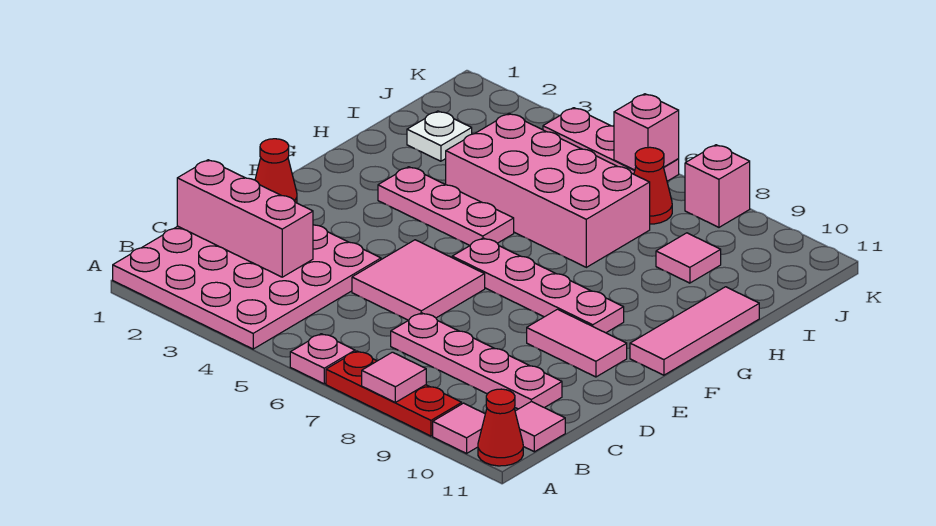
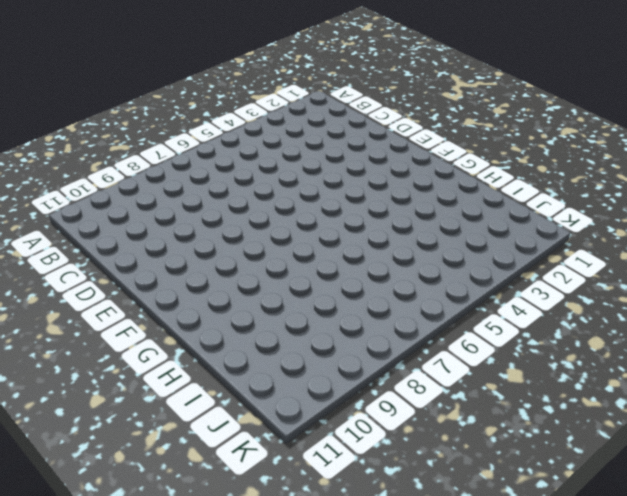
none -> pink 4x4 plate [113,225,381,349]
none -> pink 1x1 plate [290,334,355,384]
none -> red 1x3 plate [326,351,462,436]

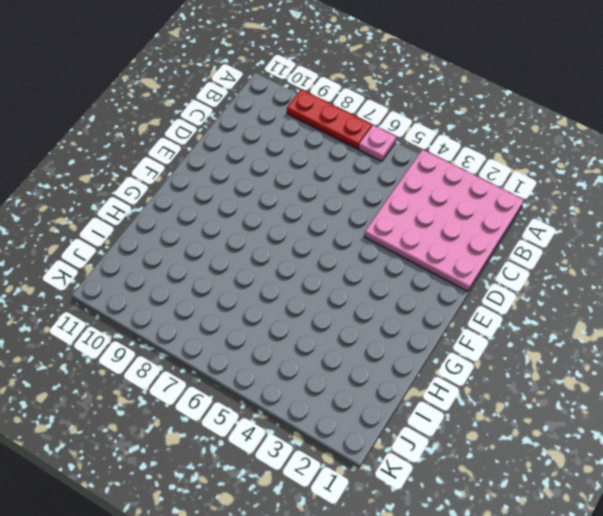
none -> pink 1x1 tile [433,403,485,453]
none -> red 1x1 cone [478,389,523,466]
none -> pink 1x1 tile [515,401,565,452]

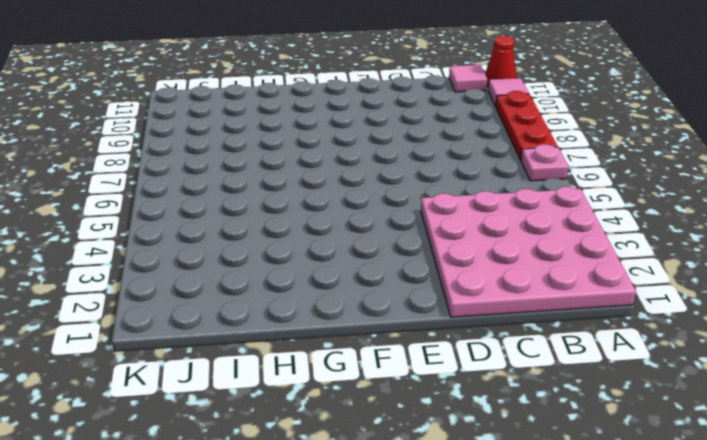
none -> pink 1x4 plate [391,313,562,409]
none -> pink 2x2 tile [352,240,485,320]
none -> red 1x1 cone [255,139,297,203]

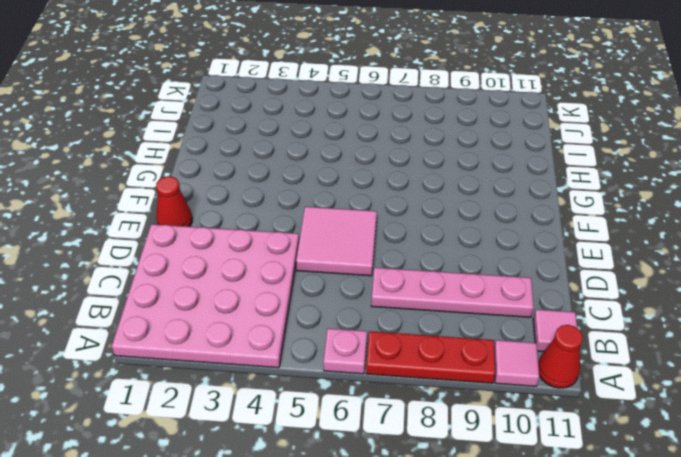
none -> pink 1x2 tile [527,309,627,377]
none -> pink 1x4 plate [452,238,624,333]
none -> pink 1x3 tile [630,287,759,375]

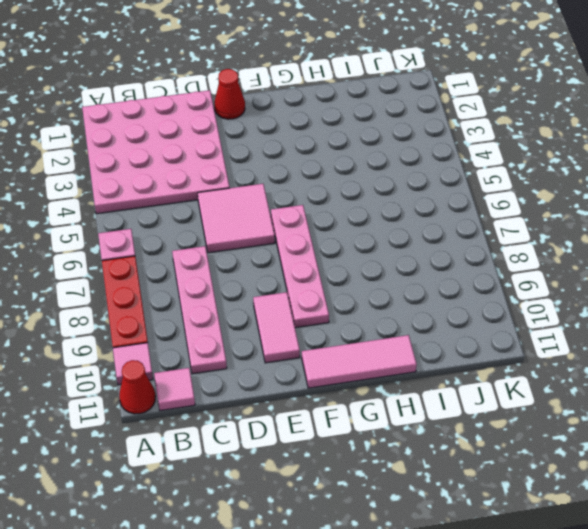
none -> pink 1x3 plate [378,167,514,245]
none -> pink 2x4 brick [446,113,650,267]
none -> white 1x1 plate [407,111,472,161]

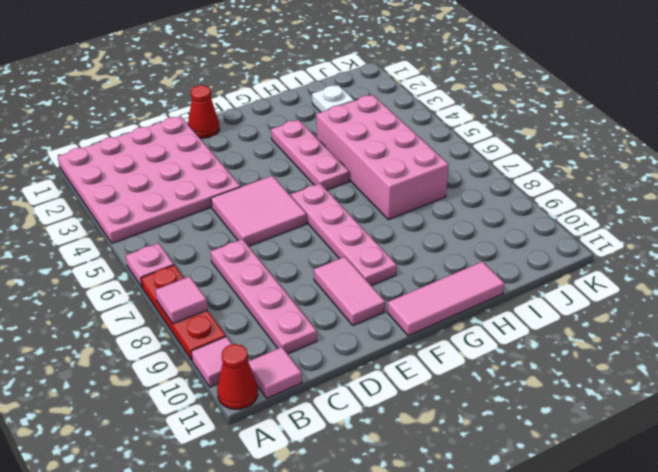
none -> pink 1x1 tile [656,233,721,283]
none -> red 1x1 cone [634,147,672,224]
none -> pink 1x3 plate [543,108,679,181]

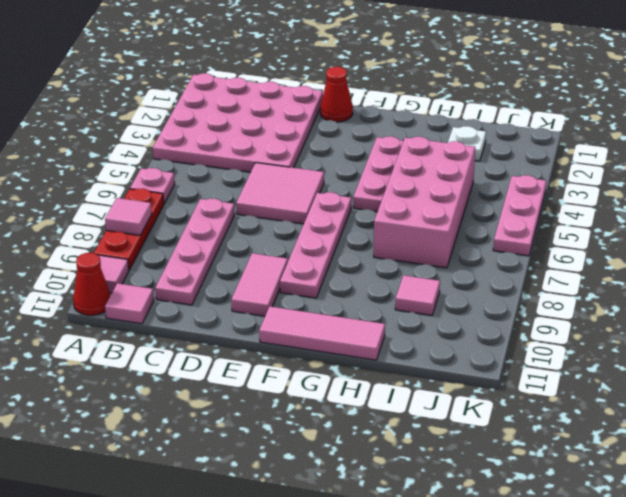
none -> red 1x1 cone [634,147,672,224]
none -> pink 1x1 brick [685,145,750,227]
none -> pink 1x3 brick [177,160,313,277]

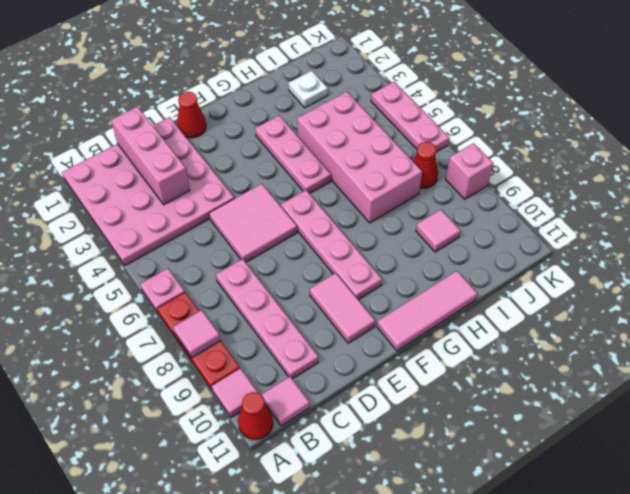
none -> pink 1x1 brick [614,94,679,170]

